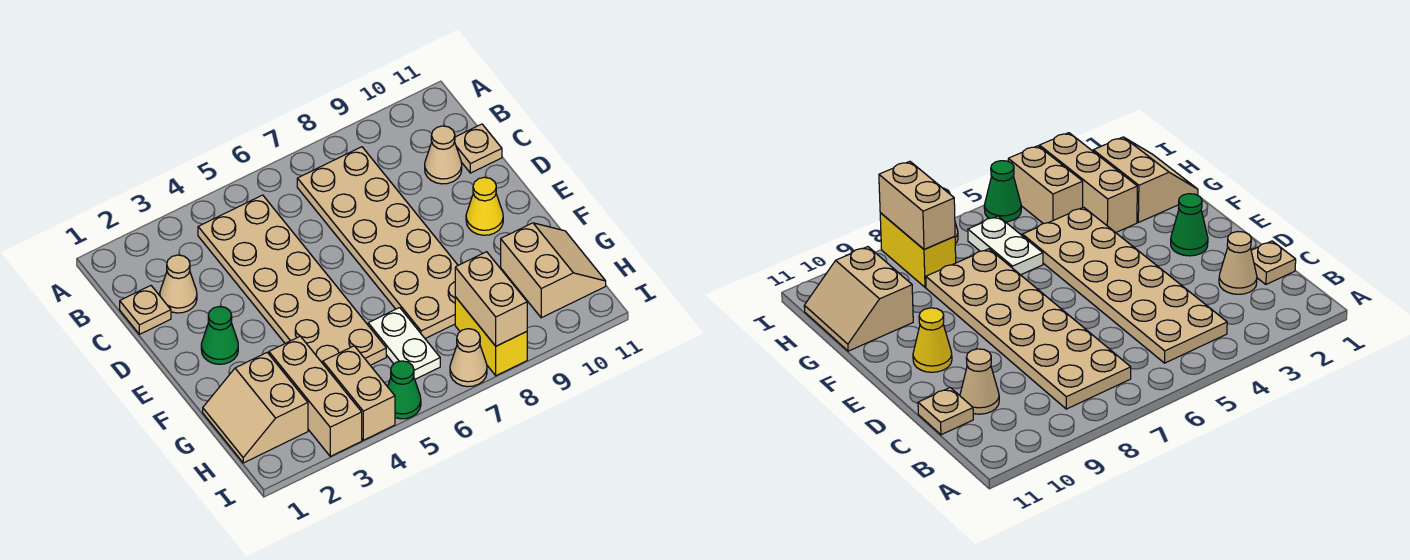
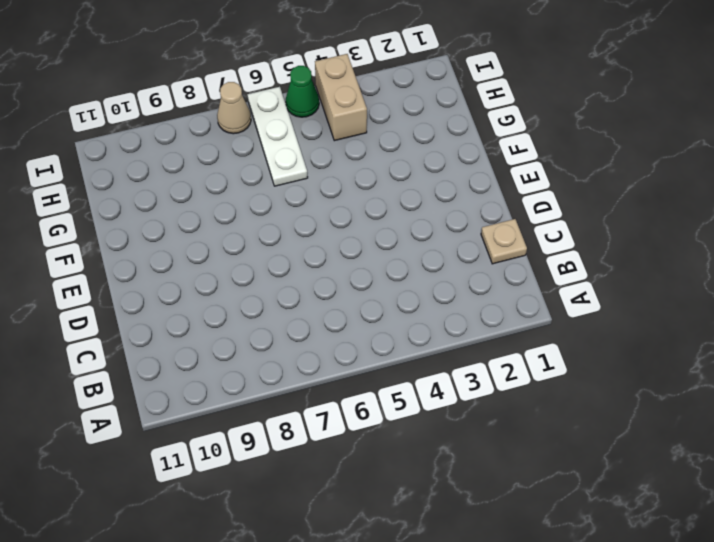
white 1x3 plate [248,87,308,186] -> white 1x2 plate [368,308,440,379]
none -> tan 2x6 plate [198,195,386,365]
none -> tan 2x6 plate [297,147,458,339]
none -> tan 1x1 cone [160,255,197,313]

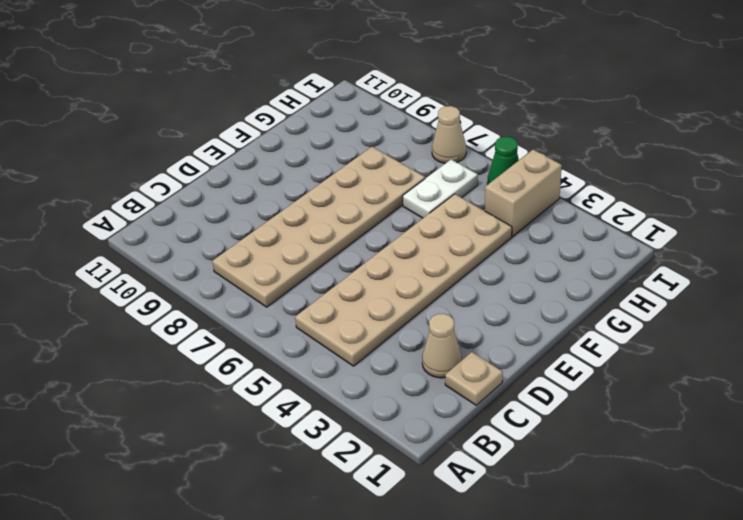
none -> tan 1x1 cone [425,126,462,184]
none -> tan 1x1 plate [455,124,502,173]
none -> green 1x1 cone [201,307,238,364]

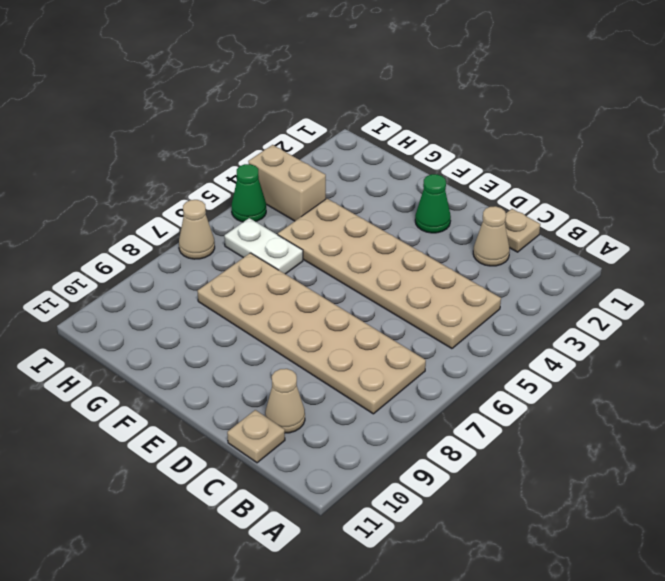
none -> yellow 1x1 cone [466,177,503,235]
none -> tan 2x2 slope [203,353,308,463]
none -> tan 1x3 brick [269,336,362,456]

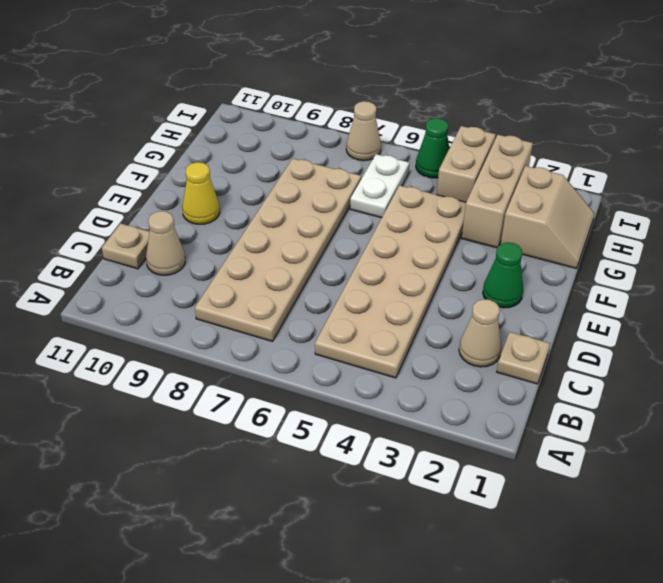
none -> tan 2x2 slope [501,223,606,318]
none -> yellow 1x2 brick [455,297,527,376]
none -> tan 1x2 brick [455,252,527,346]

